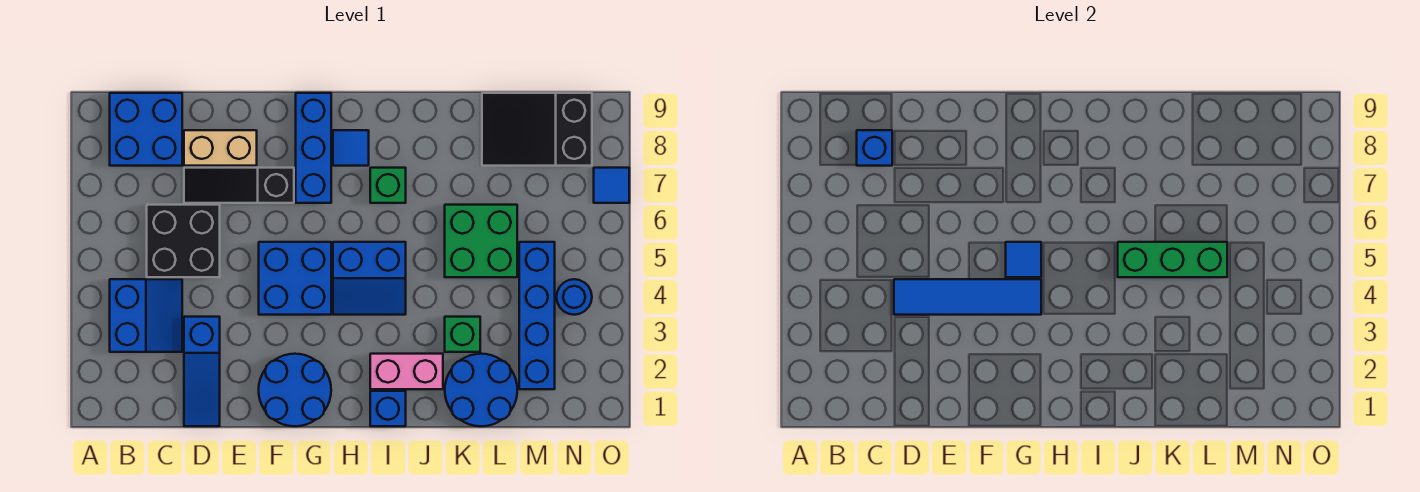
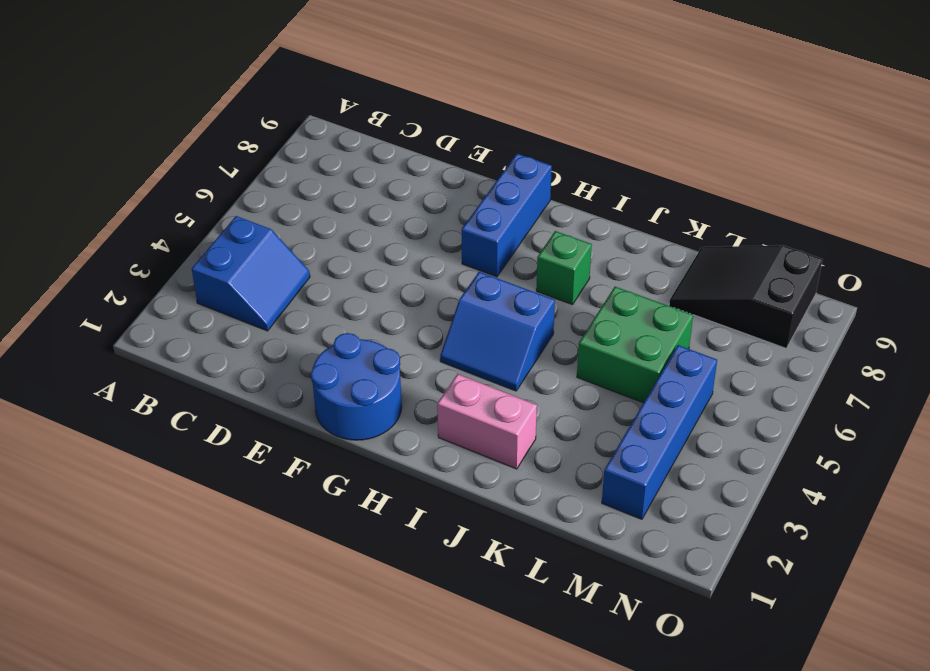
none -> blue 2x2 brick [110,93,182,166]
none -> black 2x2 brick [147,205,220,277]
none -> blue 1x3 slope [184,317,220,426]

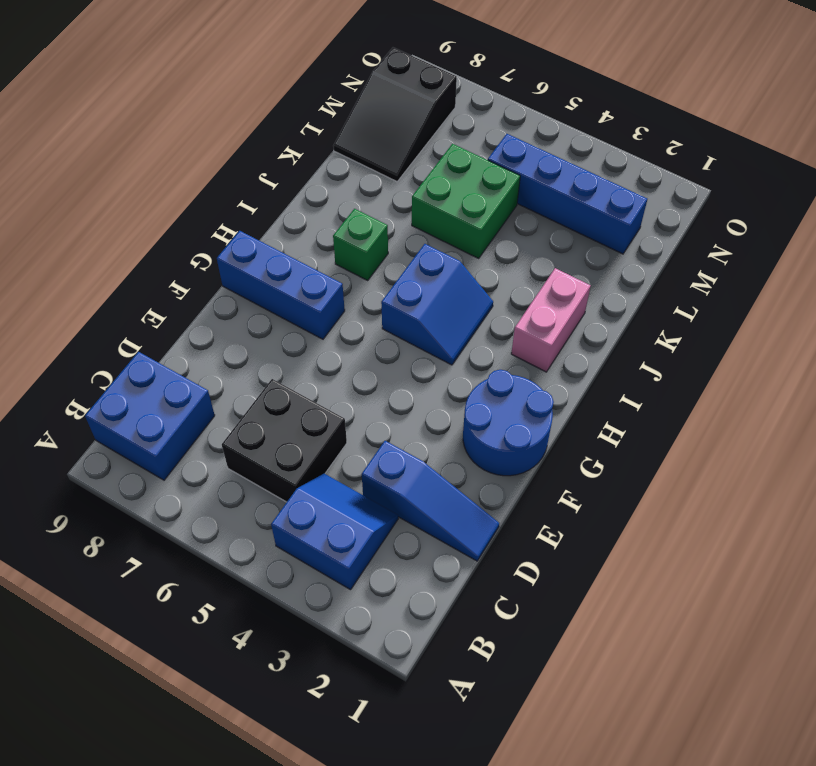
none -> black 1x3 slope [184,168,294,203]
none -> tan 1x2 brick [184,130,257,166]
none -> blue 2x2 brick [259,242,331,315]

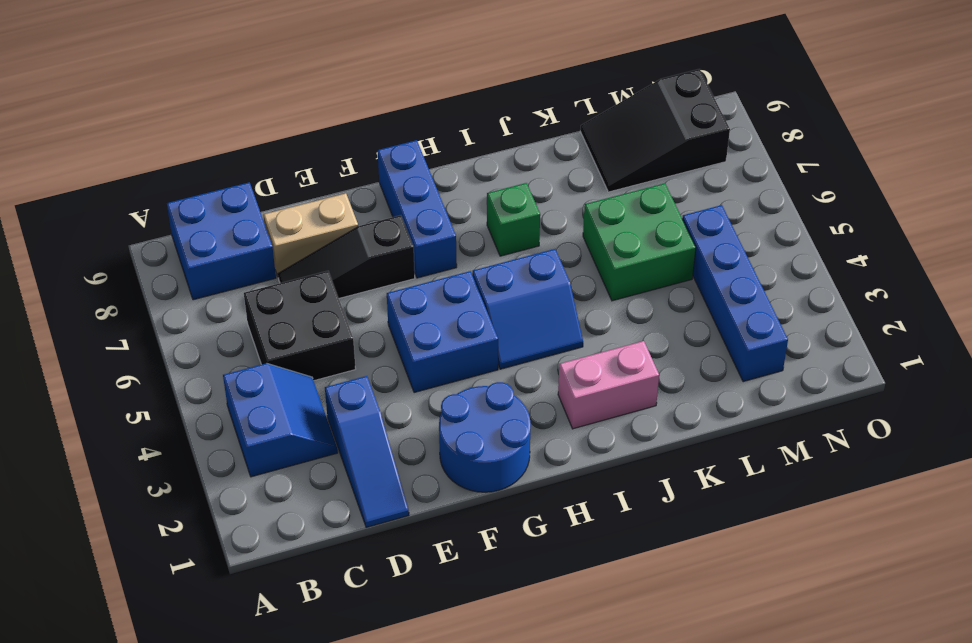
none -> blue 1x1 tile [333,130,369,166]
none -> blue 1x1 brick [370,391,406,426]
none -> blue 2x2 round brick [445,354,517,426]

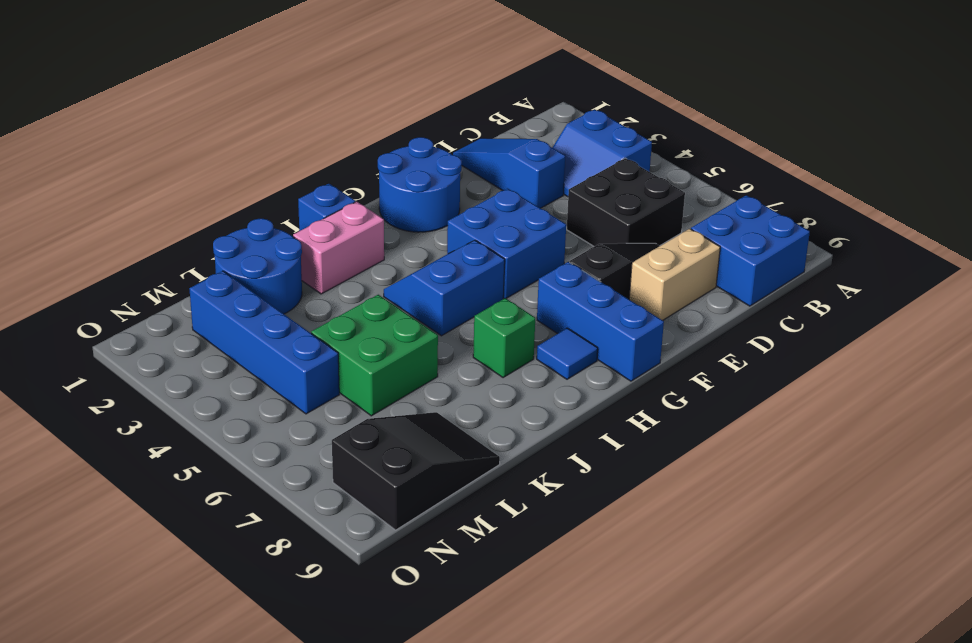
none -> green 1x1 brick [445,317,480,352]
none -> blue 1x1 round brick [557,279,592,315]
none -> blue 1x1 tile [594,168,629,203]

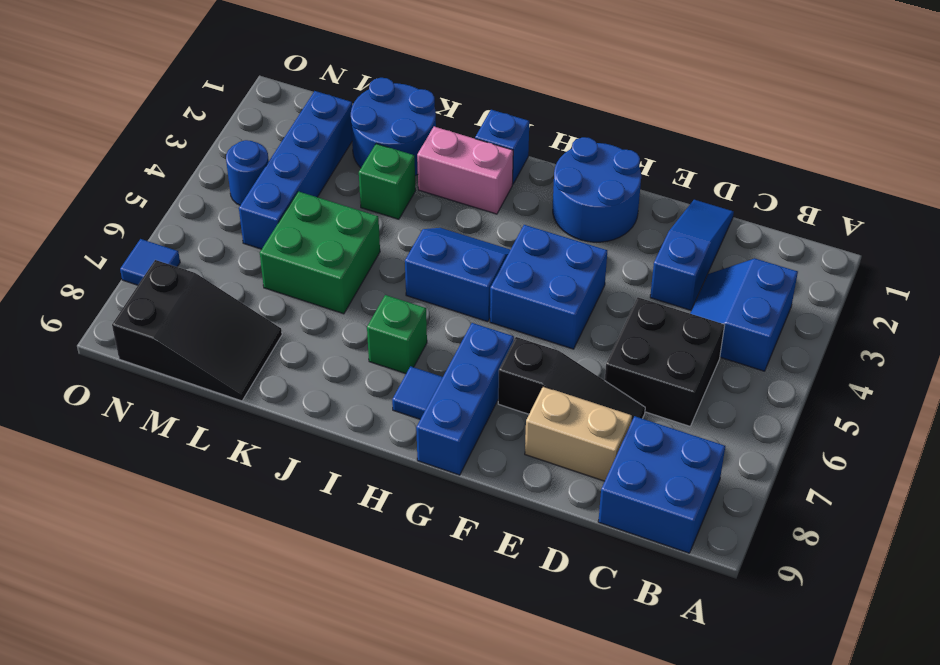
none -> blue 1x1 brick [857,130,892,166]
none -> blue 1x4 tile [894,279,1041,315]
none -> blue 1x1 tile [1006,242,1041,277]

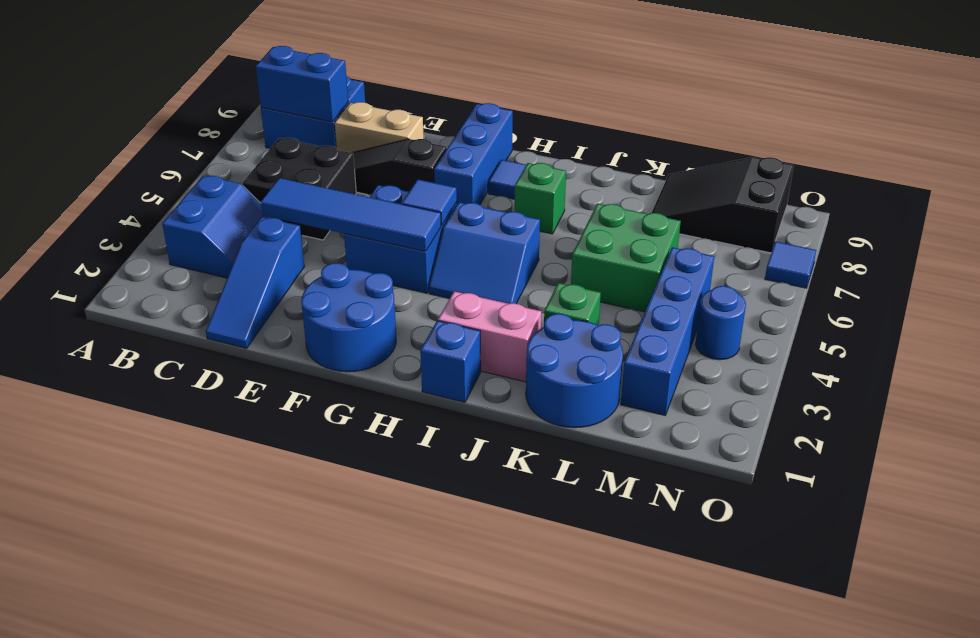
blue 1x2 brick [256,46,348,122] -> blue 1x1 brick [857,130,892,166]
none -> green 1x3 brick [1118,242,1227,277]

